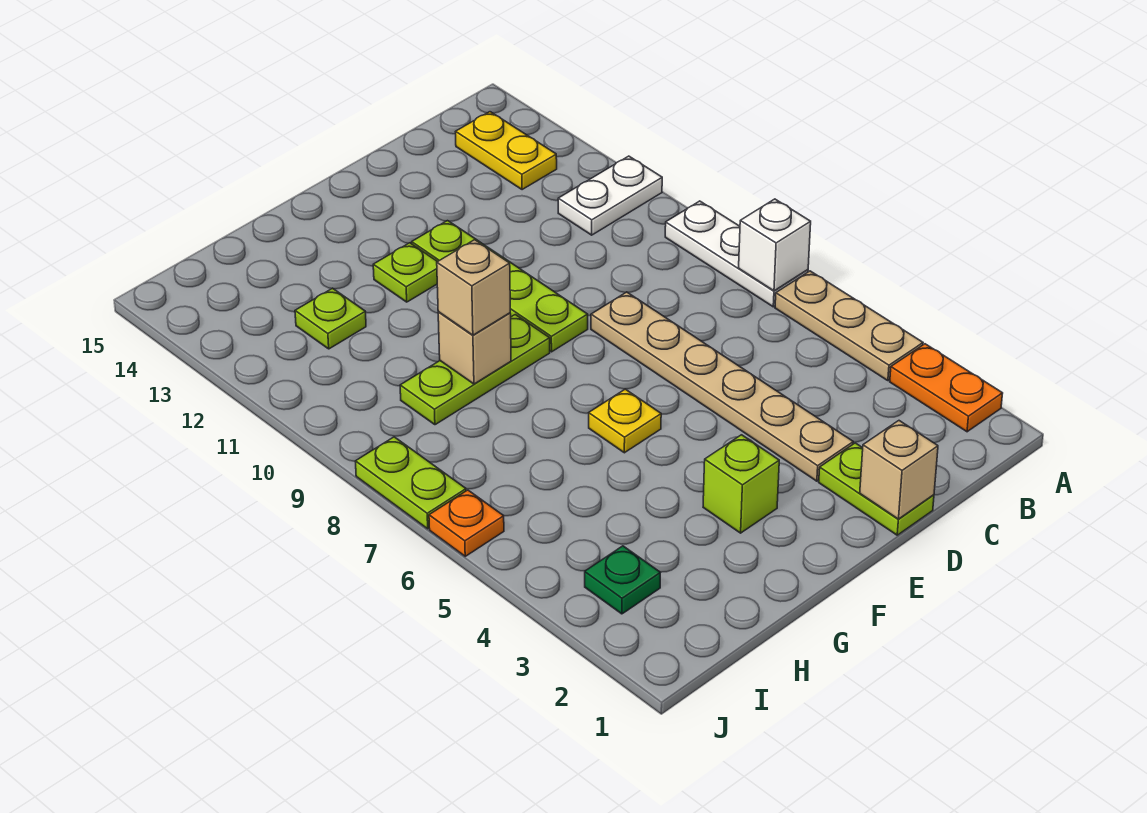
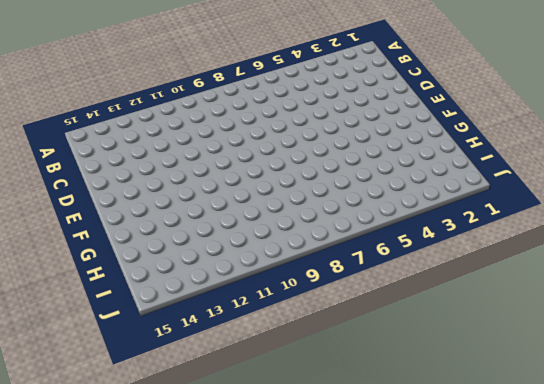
none -> orange 1x2 plate [890,344,1003,432]
none -> tan 1x3 plate [775,271,923,381]
none -> white 1x3 plate [665,201,808,307]

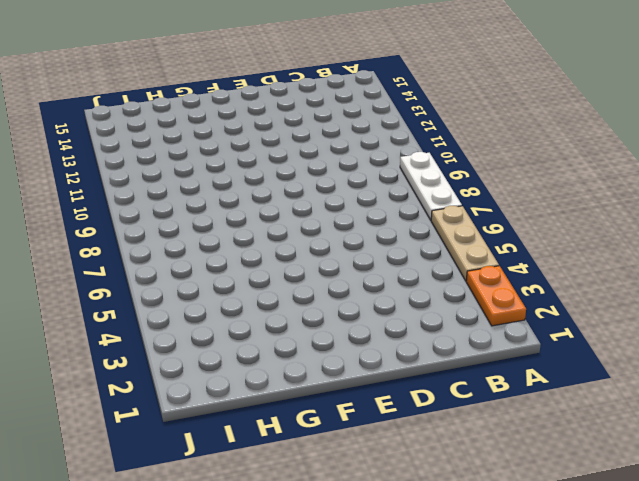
none -> white 1x2 plate [558,156,662,235]
none -> yellow 1x2 plate [456,112,557,190]
none -> lime 1x2 plate [819,443,934,535]

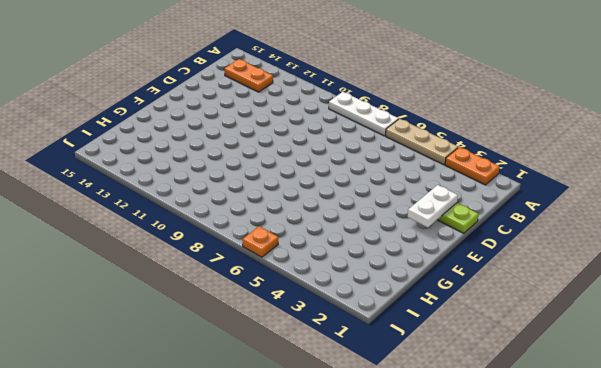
orange 1x2 plate [225,59,273,92] -> yellow 1x2 plate [456,112,557,190]
white 1x2 plate [408,185,458,227] -> white 1x2 plate moved to [558,156,662,235]
none -> tan 1x6 plate [591,292,853,481]
none -> lime 1x4 plate [412,221,588,352]
none -> lime 1x1 brick [703,435,779,533]

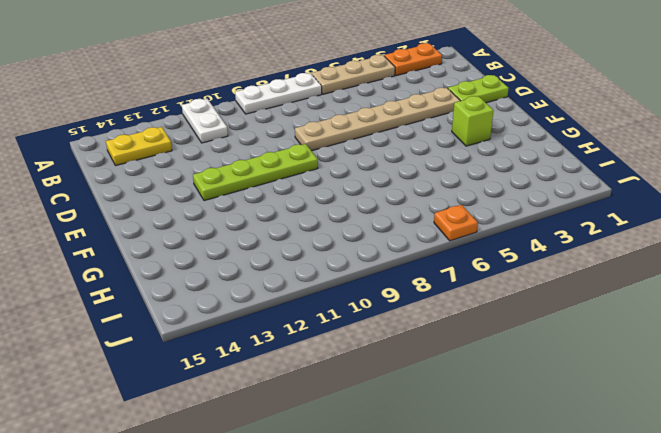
none -> yellow 1x1 plate [589,389,661,453]
none -> lime 1x3 plate [400,315,550,425]
none -> lime 1x1 plate [373,243,437,302]

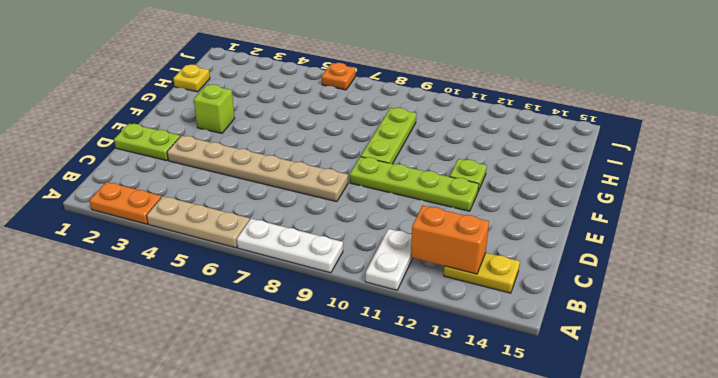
orange 1x2 brick [411,206,489,274] -> none
yellow 1x1 plate [173,65,210,92] -> yellow 1x1 plate moved to [589,389,661,453]
none -> lime 1x1 plate [295,288,366,349]
none -> green 1x1 plate [585,546,660,614]
none -> lime 1x2 plate [355,437,466,529]

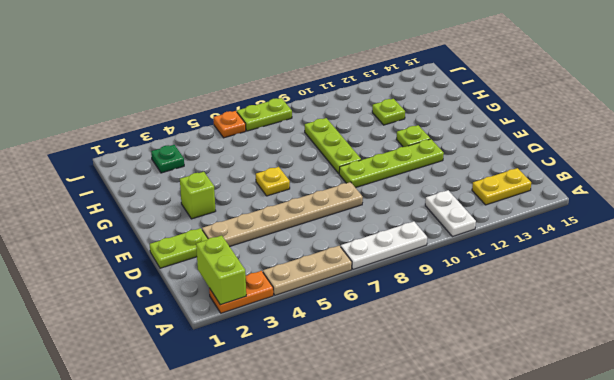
lime 1x2 brick [196,236,246,305] -> none
none -> white 1x1 brick [739,199,811,291]
none -> tan 1x1 brick [860,421,938,519]
none -> tan 1x1 brick [438,312,511,384]

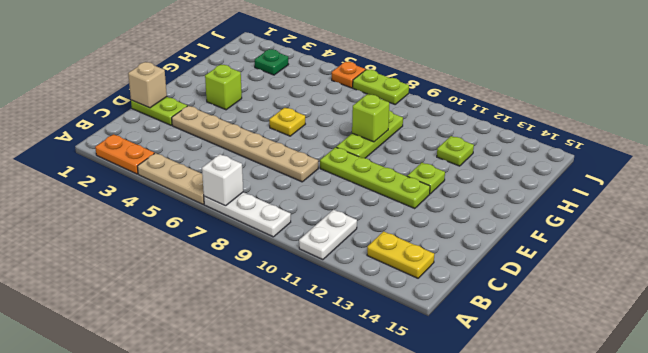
lime 1x1 brick [352,94,389,142] -> tan 1x1 brick [438,312,511,384]
none -> tan 1x1 brick [437,240,510,335]

